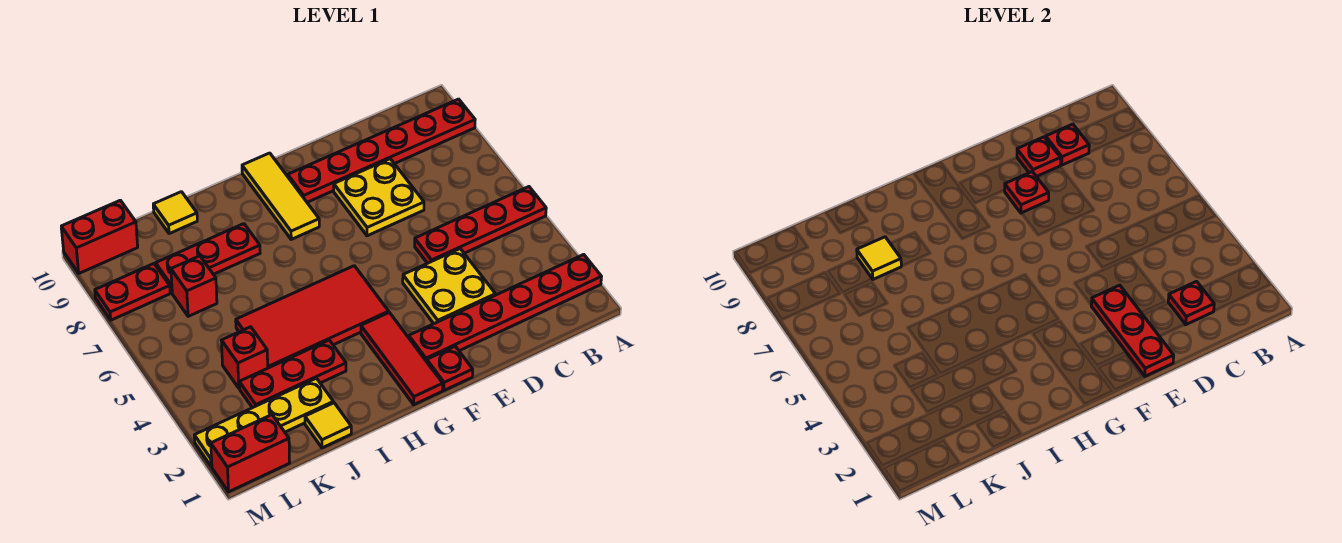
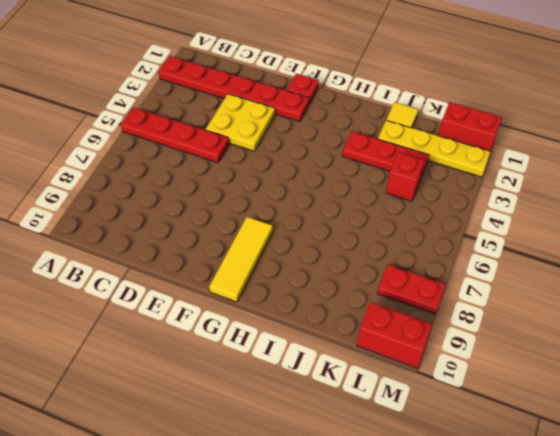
none -> red 1x6 plate [288,99,475,202]
none -> yellow 2x2 plate [334,159,424,236]
none -> red 1x3 tile [361,312,443,405]

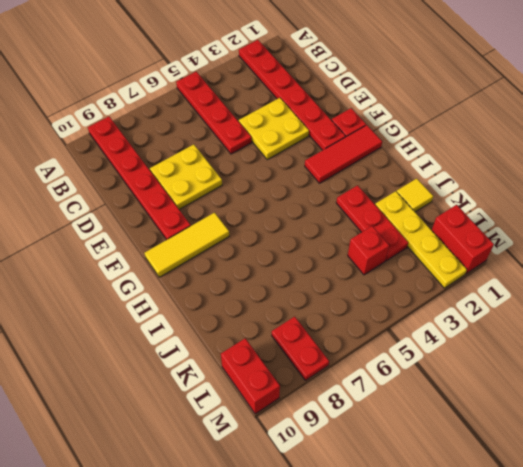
none -> red 2x4 tile [236,266,389,368]
none -> red 1x3 plate [156,224,260,293]
none -> yellow 1x1 tile [153,192,197,234]

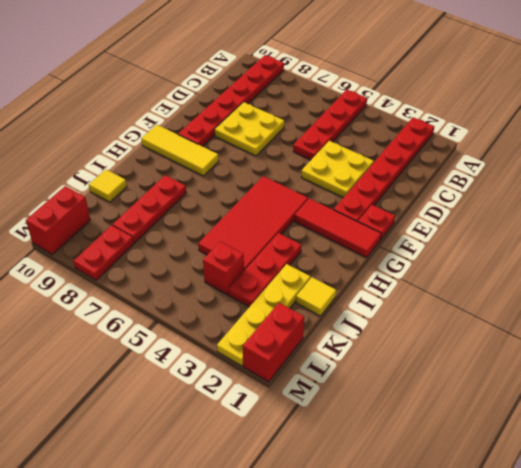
none -> red 1x1 brick [171,256,217,316]
none -> red 1x1 plate [1168,281,1214,325]
none -> red 1x1 plate [1046,124,1089,165]

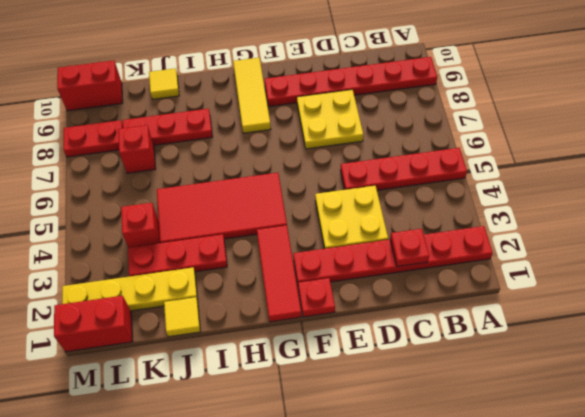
none -> red 1x1 plate [1046,124,1089,165]
none -> red 1x1 plate [1017,137,1061,177]
none -> red 1x3 plate [1091,285,1174,376]

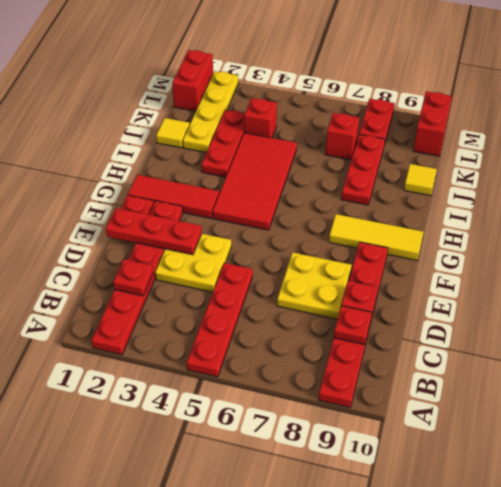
none -> red 1x1 plate [1005,172,1049,213]
none -> yellow 1x1 tile [857,237,901,279]

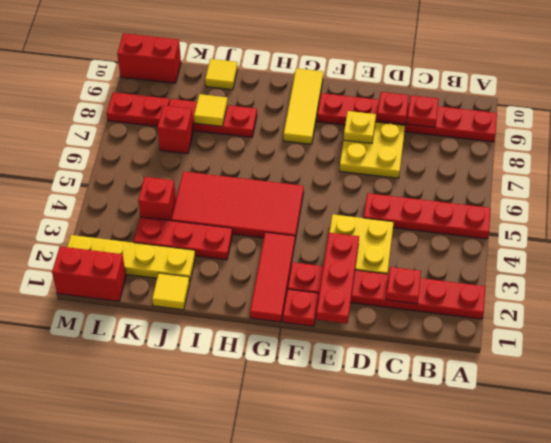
yellow 1x1 plate [344,111,376,144] -> red 1x1 plate [1005,172,1049,213]

